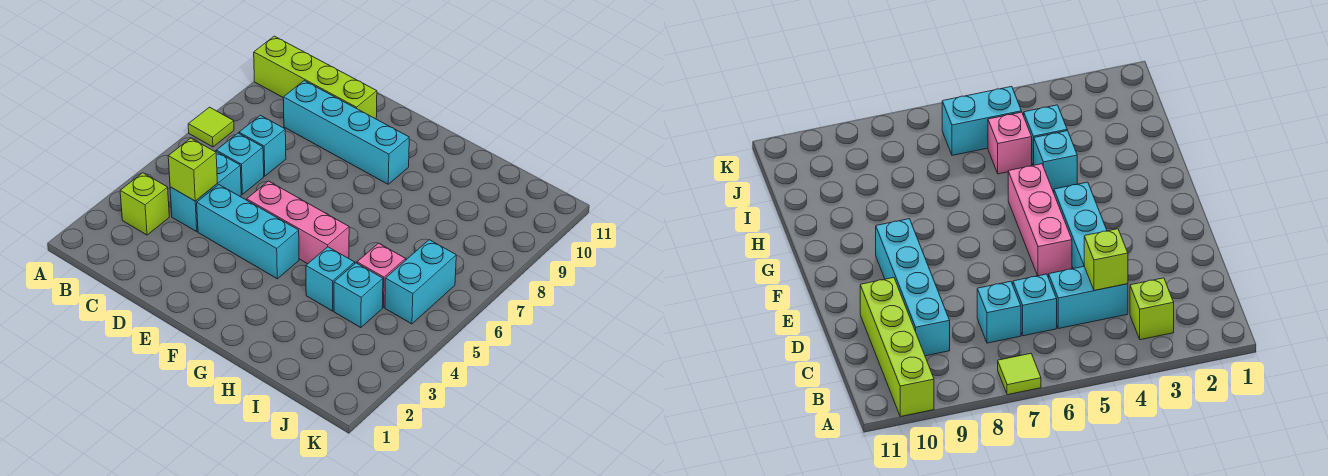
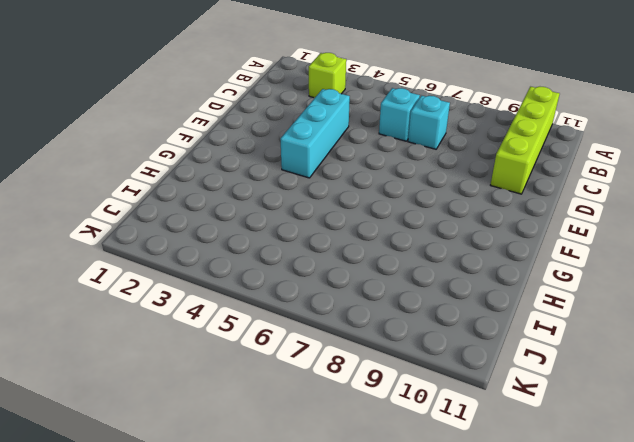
none -> lime 1x1 tile [188,107,234,147]
none -> cyan 1x2 brick [170,151,241,231]
none -> cyan 1x4 brick [283,81,409,184]

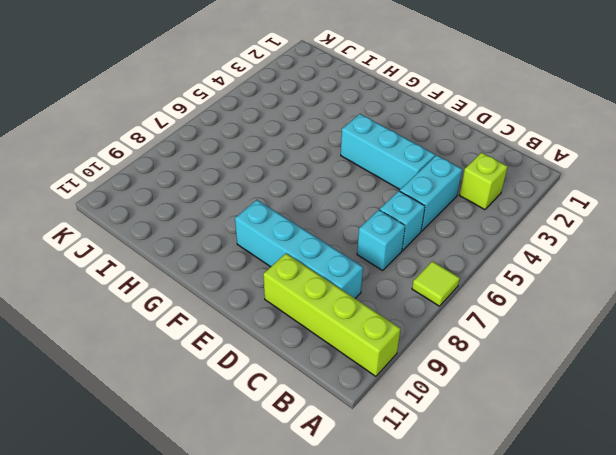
none -> pink 1x3 brick [247,181,349,264]
none -> cyan 1x1 brick [306,247,355,311]
none -> cyan 1x1 brick [334,263,383,328]

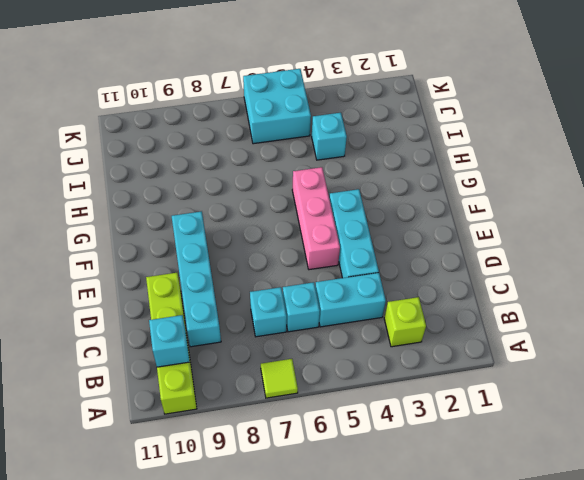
cyan 1x1 brick [149,315,190,367] -> cyan 1x1 brick moved to [306,247,355,311]
cyan 2x2 brick [243,69,311,144] -> cyan 1x2 brick [385,240,456,324]
none -> pink 1x1 brick [357,243,406,307]
none -> lime 1x1 brick [168,138,217,201]

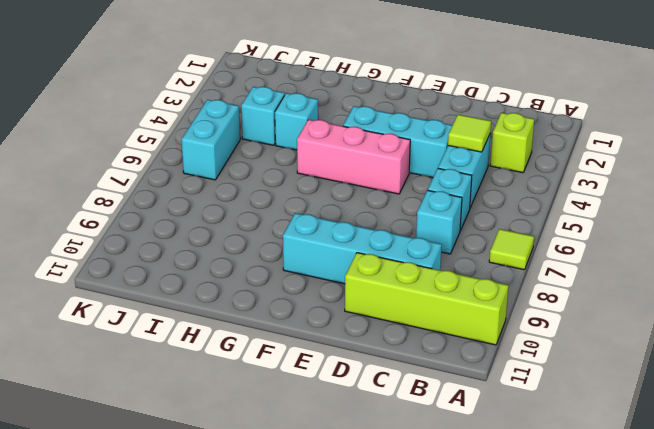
lime 1x1 tile [448,115,491,152] -> lime 1x1 brick [168,138,217,201]
none -> pink 1x1 brick [357,243,406,307]

